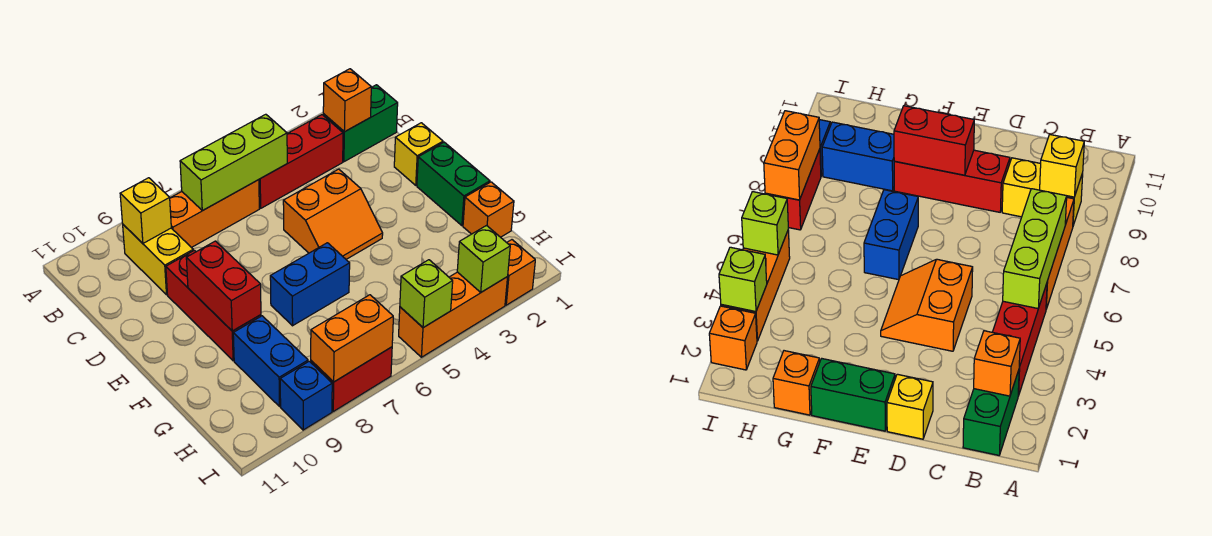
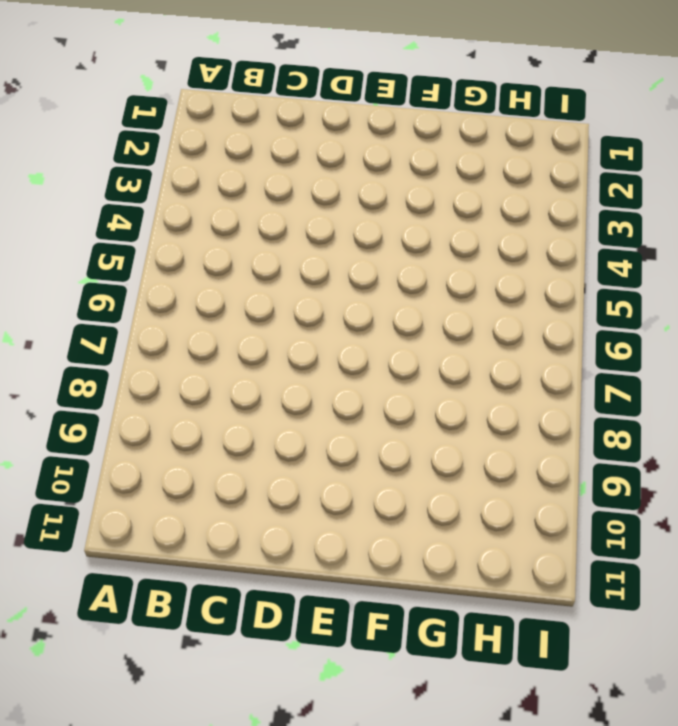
none -> green 1x2 brick [323,85,398,162]
none -> red 1x3 brick [259,115,343,208]
none -> orange 1x3 brick [170,180,259,248]

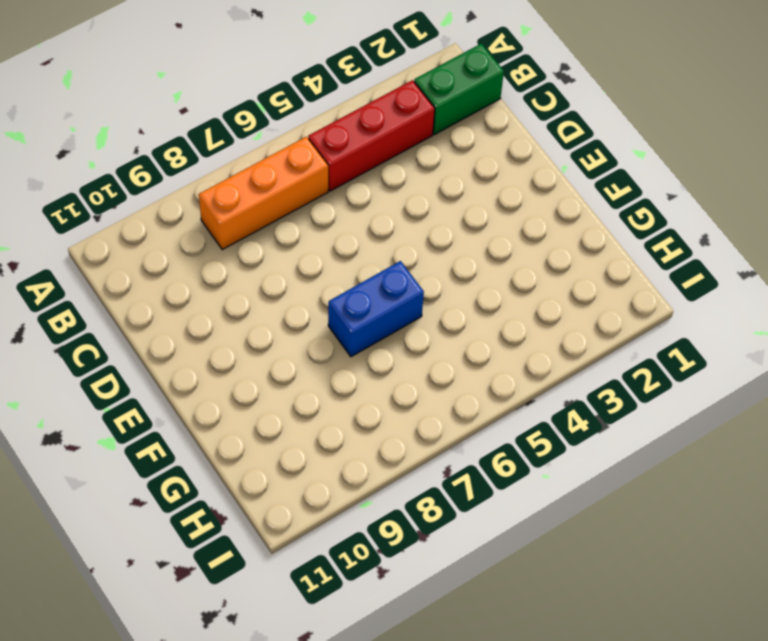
none -> yellow 1x2 brick [123,225,193,295]
none -> yellow 1x1 brick [394,123,443,185]
none -> orange 2x2 slope [283,169,383,259]

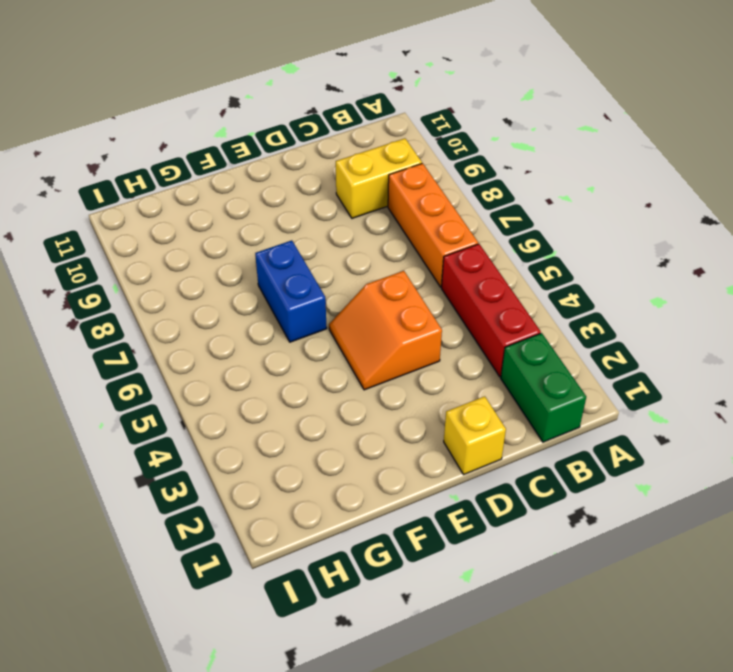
none -> red 1x3 brick [166,250,261,361]
none -> green 1x2 brick [417,142,490,226]
none -> orange 1x1 brick [463,182,514,237]

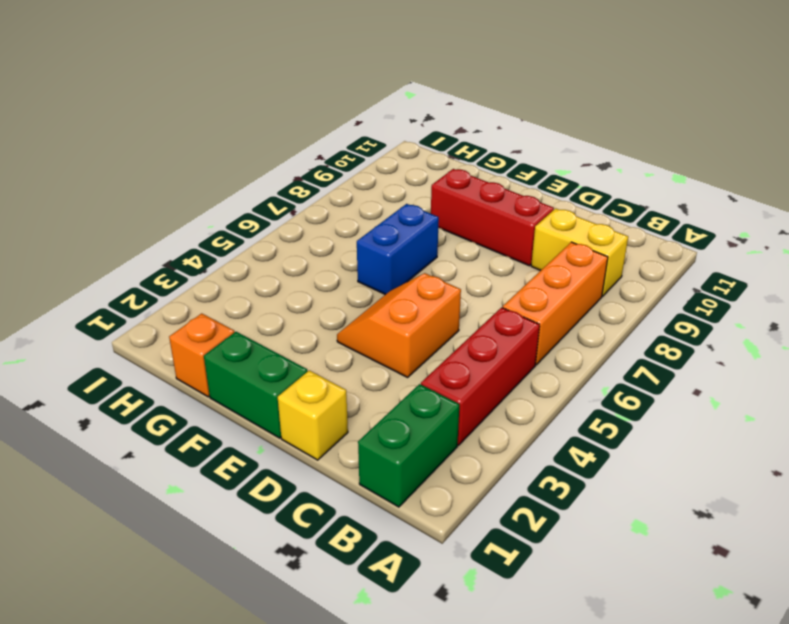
none -> blue 1x2 brick [233,316,308,407]
none -> orange 1x1 brick [505,240,535,305]
none -> orange 1x3 brick [399,272,508,357]

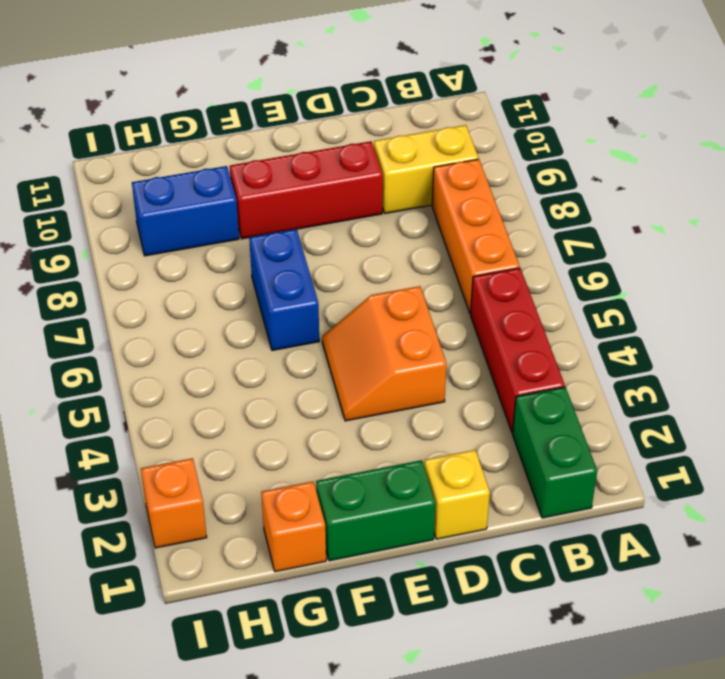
none -> orange 1x3 brick [399,272,508,357]
none -> red 1x2 brick [311,347,392,411]
none -> blue 1x1 brick [280,361,332,430]

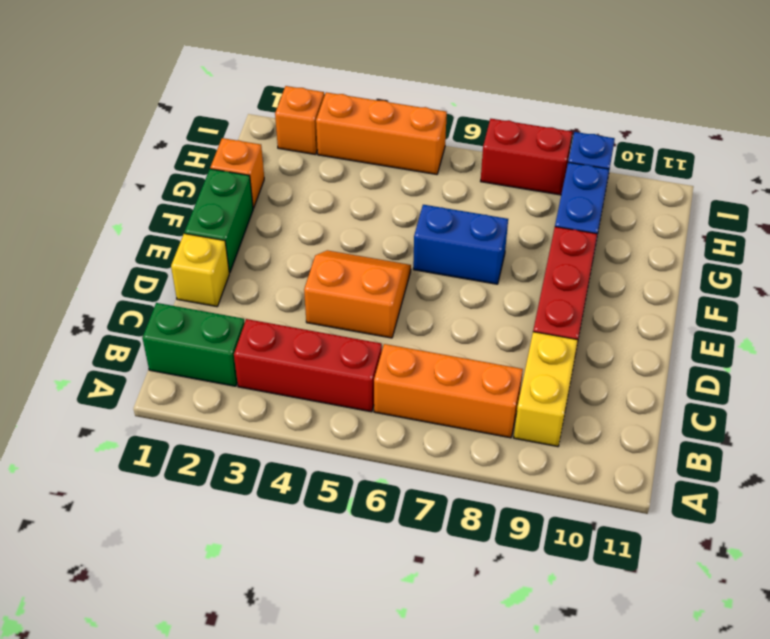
none -> orange 1x1 brick [323,69,371,132]
none -> lime 1x3 brick [180,114,287,211]
none -> yellow 1x1 brick [120,178,171,243]

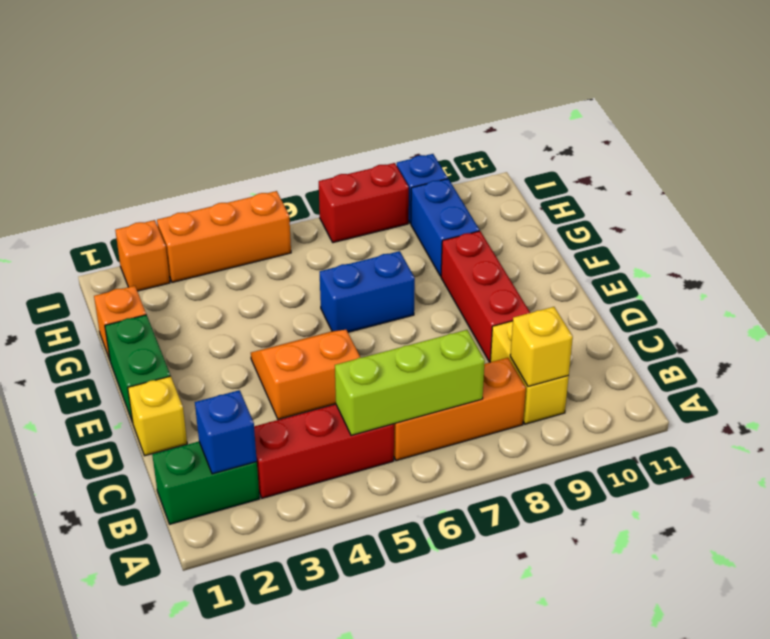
blue 1x1 brick [195,390,257,474] -> orange 1x1 brick [323,69,371,132]
none -> red 1x2 brick [186,241,261,331]
none -> lime 1x1 brick [457,226,510,292]
none -> lime 1x1 brick [400,260,453,328]

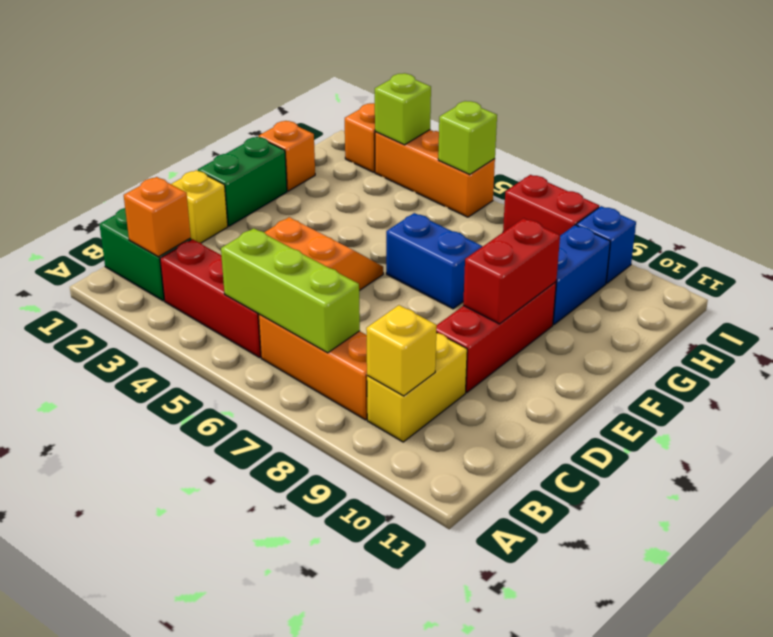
none -> orange 1x2 brick [311,295,393,382]

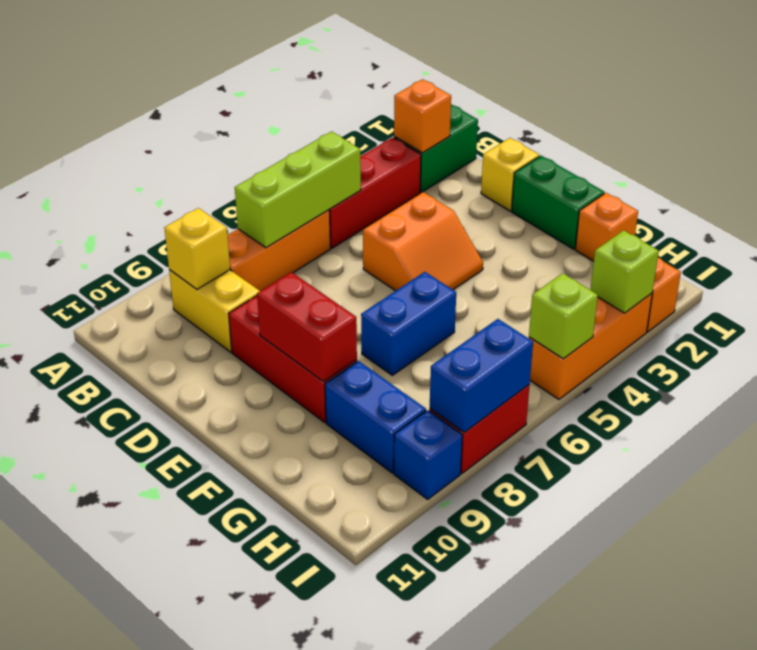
blue 1x2 brick [430,319,533,432] -> orange 1x2 brick [311,295,393,382]

